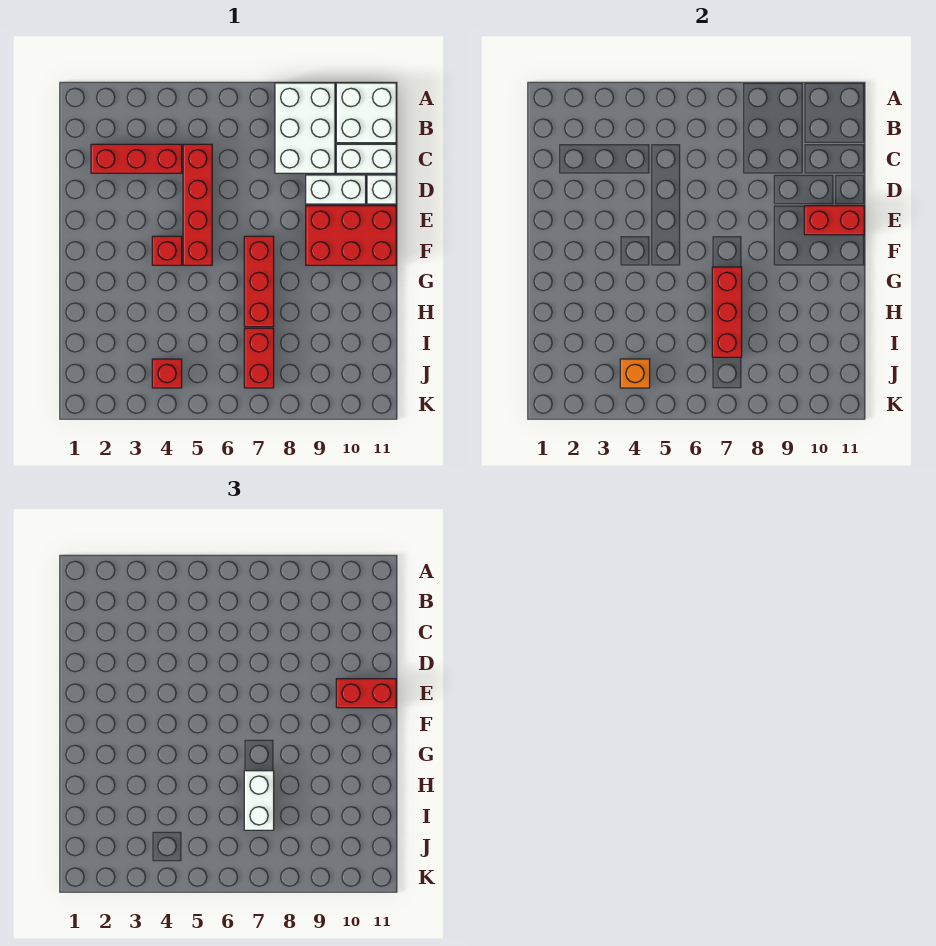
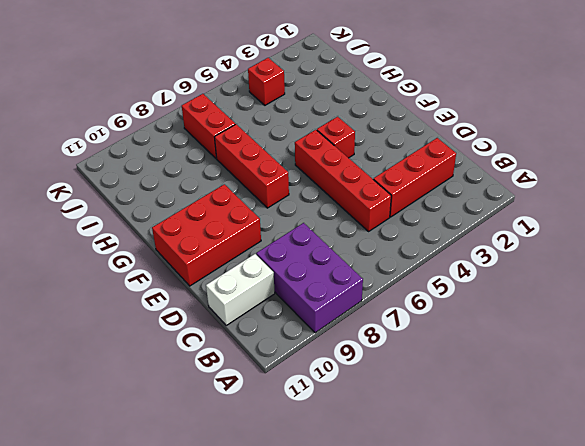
purple 2x3 brick [256,223,363,333] -> white 2x3 brick [275,83,335,173]
none -> white 2x2 brick [336,83,396,143]
none -> white 1x2 brick [306,175,366,204]
none -> white 1x1 brick [367,175,396,204]

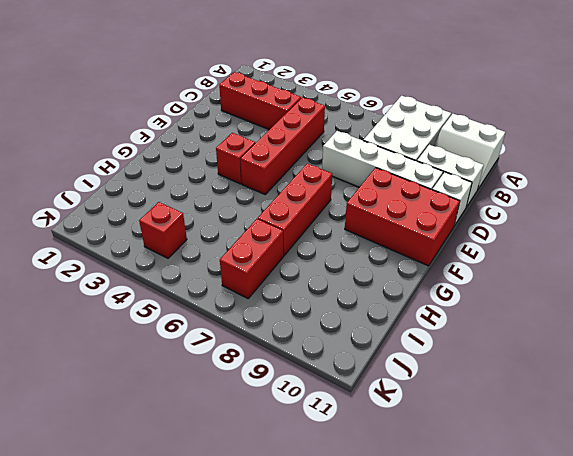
white 2x2 slope [434,114,505,189] -> white 2x2 brick [336,83,396,143]
white 1x4 brick [322,131,443,190] -> white 1x2 brick [306,175,366,204]
none -> red 1x2 brick [804,206,864,235]
none -> red 1x3 brick [712,267,742,357]
none -> orange 1x1 brick [620,359,650,388]

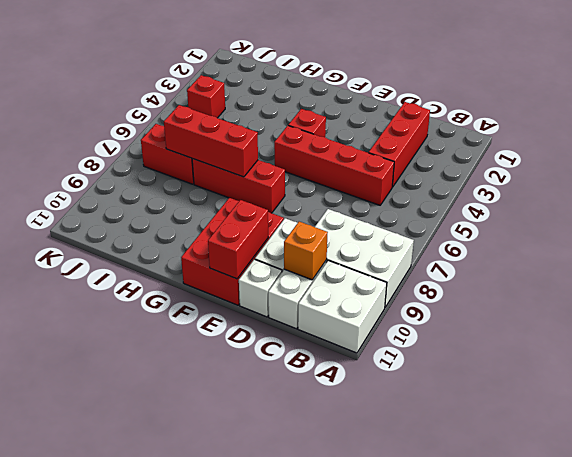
orange 1x1 brick [284,222,328,280] -> orange 1x1 brick moved to [620,359,650,388]
none -> red 1x2 brick [336,679,396,708]
none -> white 1x2 brick [244,771,274,830]

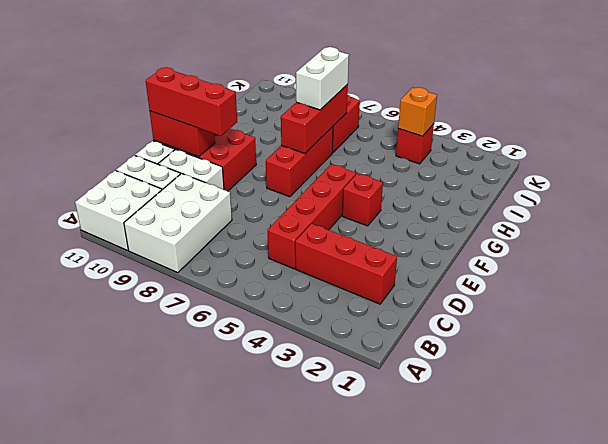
red 1x3 brick [146,67,237,136] -> red 1x2 brick [336,679,396,708]

